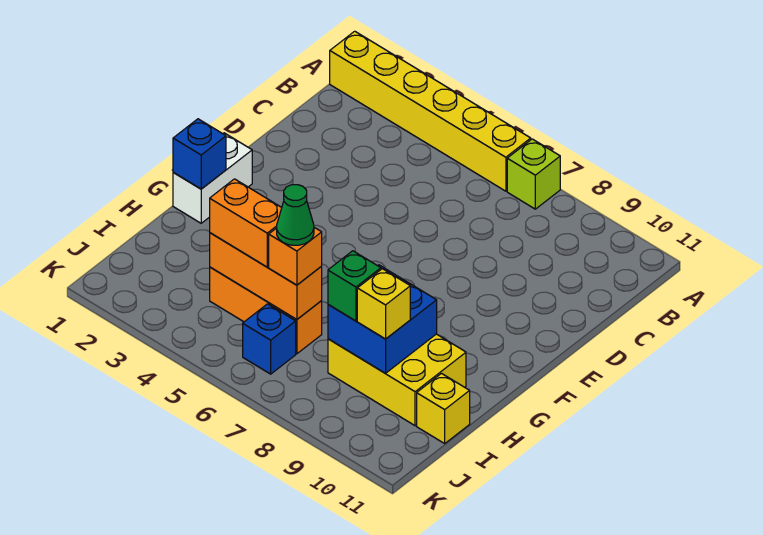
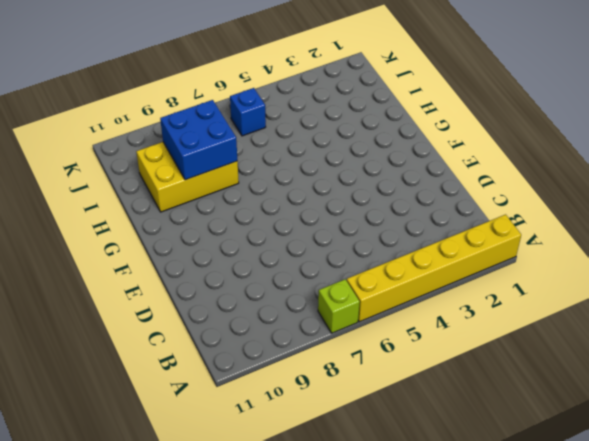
none -> white 1x2 brick [173,133,252,223]
none -> orange 1x3 brick [210,267,322,354]
none -> yellow 1x1 brick [417,374,470,443]

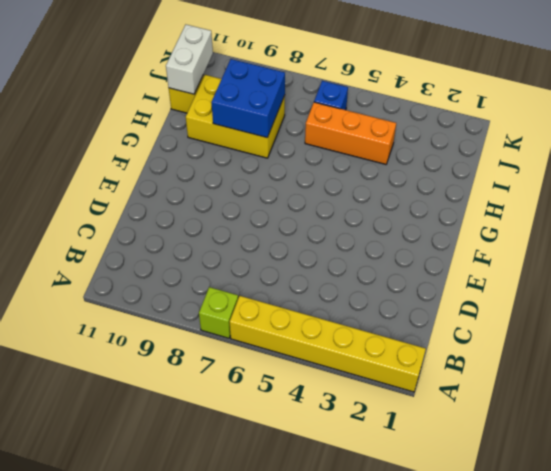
white 1x2 brick [166,25,213,94] -> white 1x2 brick moved to [173,133,252,223]
none -> blue 1x1 brick [173,119,226,189]
none -> orange 1x3 brick [210,233,322,320]
none -> orange 1x2 brick [210,179,282,267]

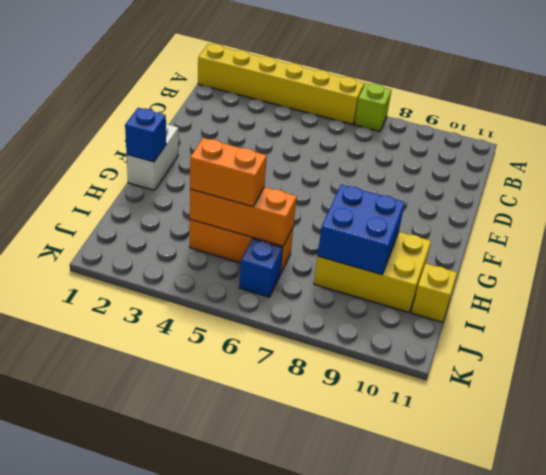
none -> orange 1x1 brick [269,227,322,285]
none -> green 1x1 brick [328,251,381,321]
none -> yellow 1x1 brick [357,269,410,339]

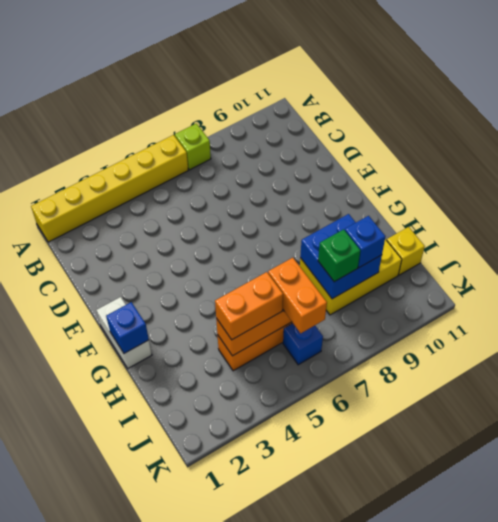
orange 1x2 brick [268,258,327,333] -> orange 1x1 brick [269,227,322,285]
blue 1x1 brick [345,216,385,267] -> yellow 1x1 brick [357,269,410,339]
none -> green 1x1 cone [277,185,314,245]

